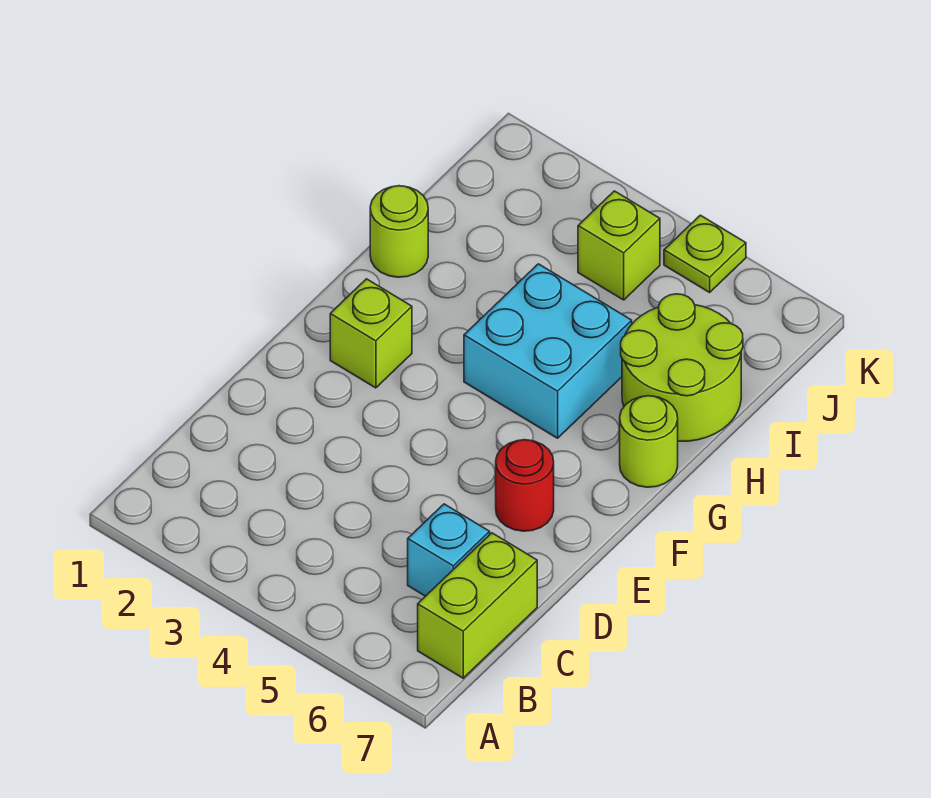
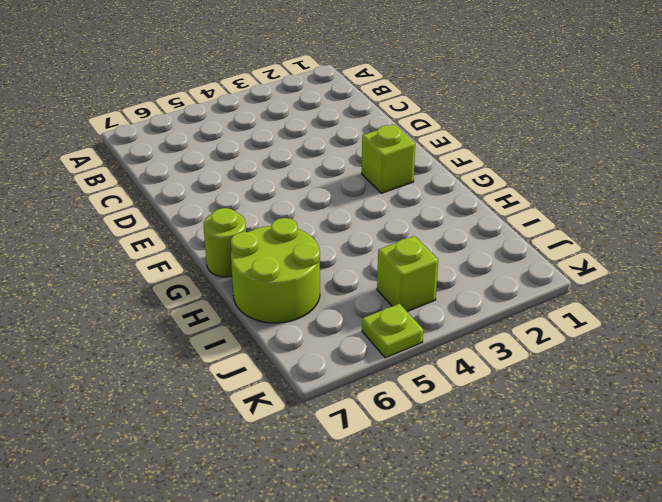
none -> lime 1x2 brick [418,533,537,678]
none -> cyan 1x1 brick [408,504,490,596]

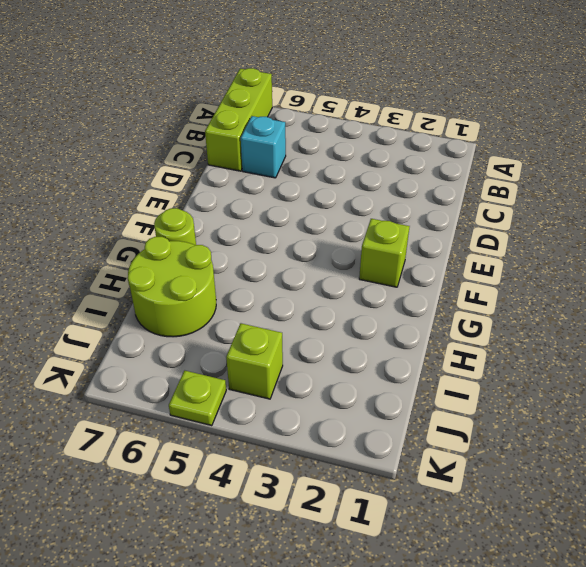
lime 1x3 brick [205,68,272,171] -> lime 1x2 brick [418,533,537,678]
none -> red 1x1 round brick [496,440,554,531]
none -> cyan 2x2 brick [464,264,632,438]

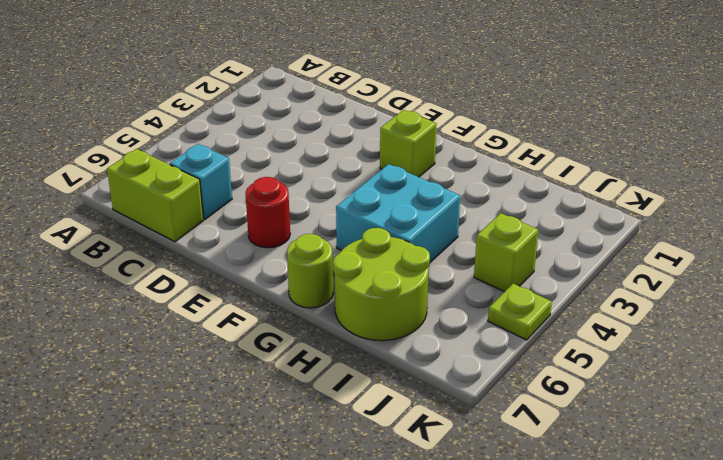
none -> lime 1x1 round brick [370,186,428,277]

